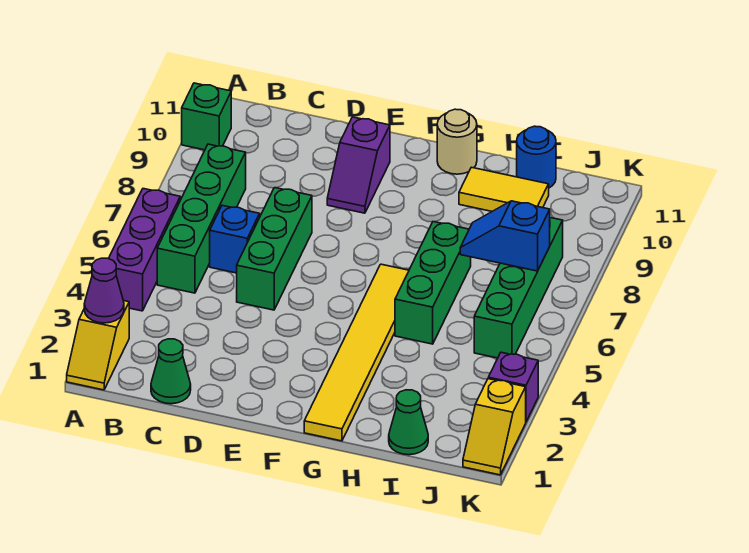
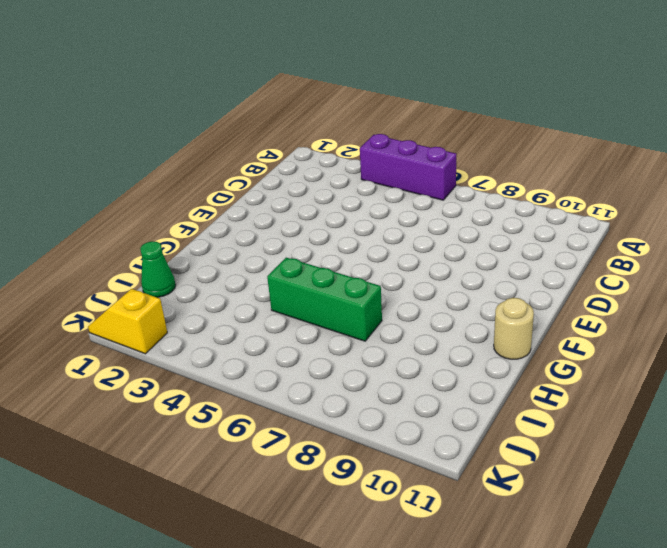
none -> yellow 1x2 slope [67,301,129,390]
none -> green 1x1 brick [182,83,231,150]
none -> green 1x4 brick [157,144,246,293]

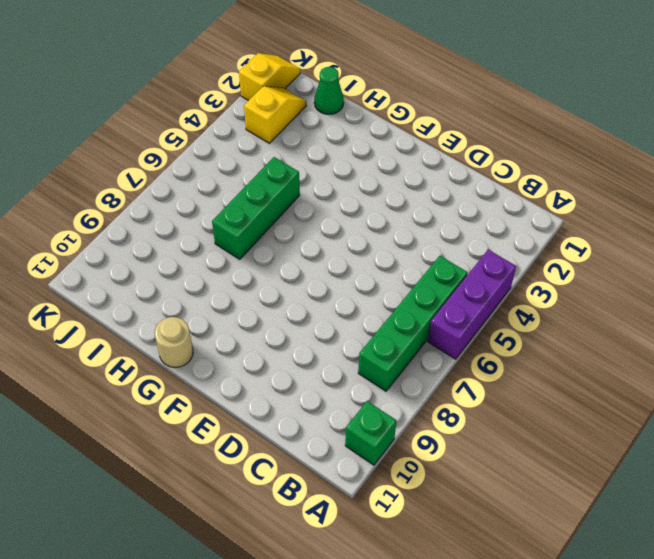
yellow 1x2 slope [244,86,306,143] -> yellow 1x2 slope moved to [67,301,129,390]
none -> green 1x1 cone [151,339,191,404]
none -> blue 1x1 brick [210,205,260,273]
none -> green 1x3 brick [237,188,312,310]

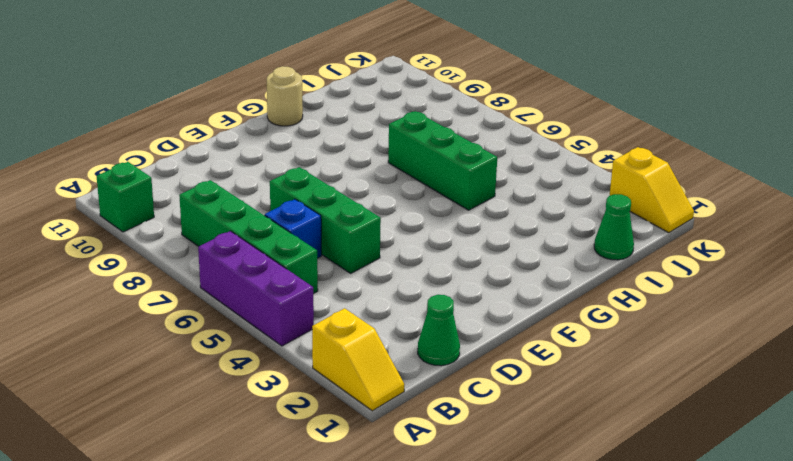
none -> purple 1x2 slope [327,117,390,213]
none -> yellow 1x6 tile [304,264,409,441]
none -> yellow 1x2 tile [459,167,549,211]

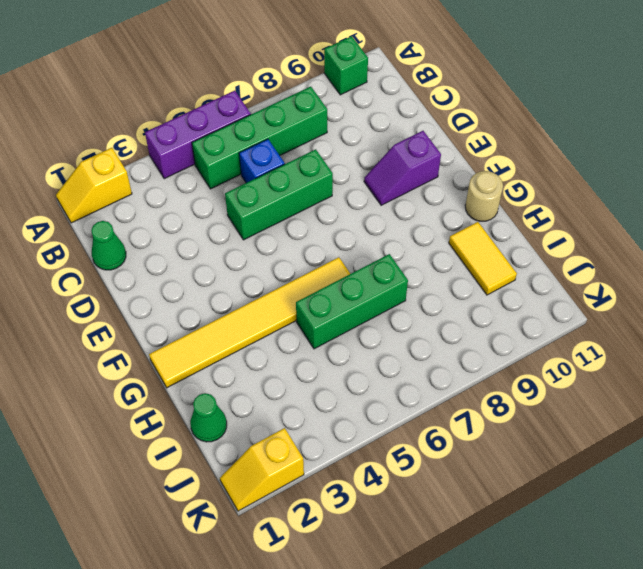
none -> blue 1x1 round brick [517,126,556,188]
none -> green 1x4 brick [474,218,563,358]
none -> purple 1x1 brick [488,352,538,422]

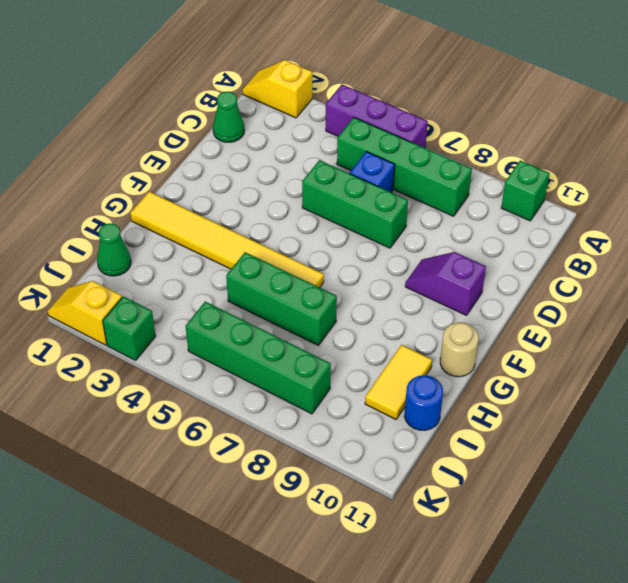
green 1x1 brick [103,296,156,360] -> purple 1x1 brick [488,352,538,422]
none -> purple 1x1 cone [84,258,124,323]
none -> blue 1x2 slope [460,201,550,271]

